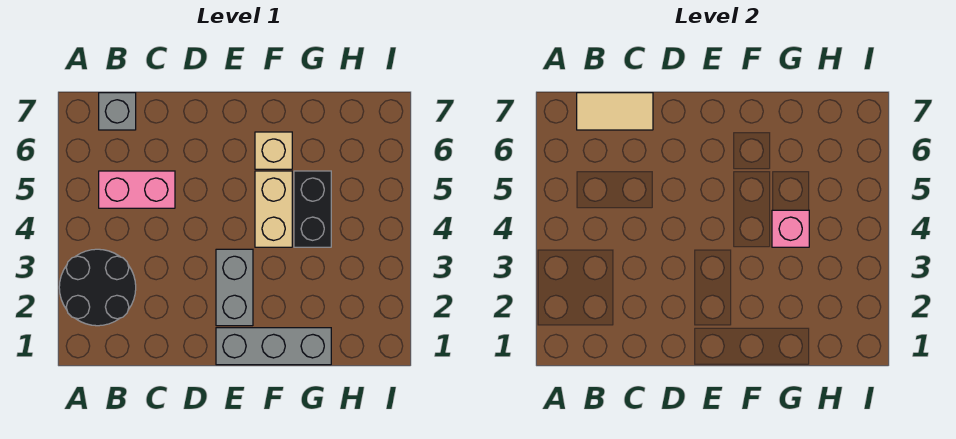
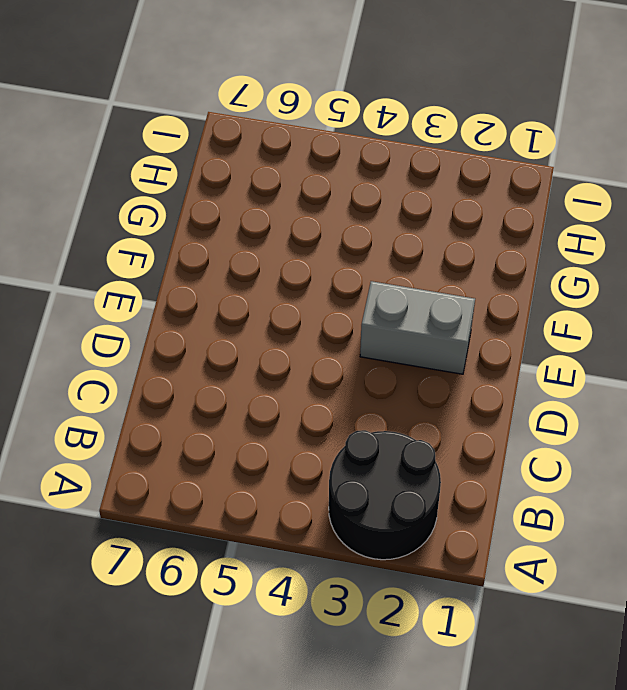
none -> pink 1x2 brick [99,171,175,208]
none -> grey 1x1 brick [99,93,136,130]

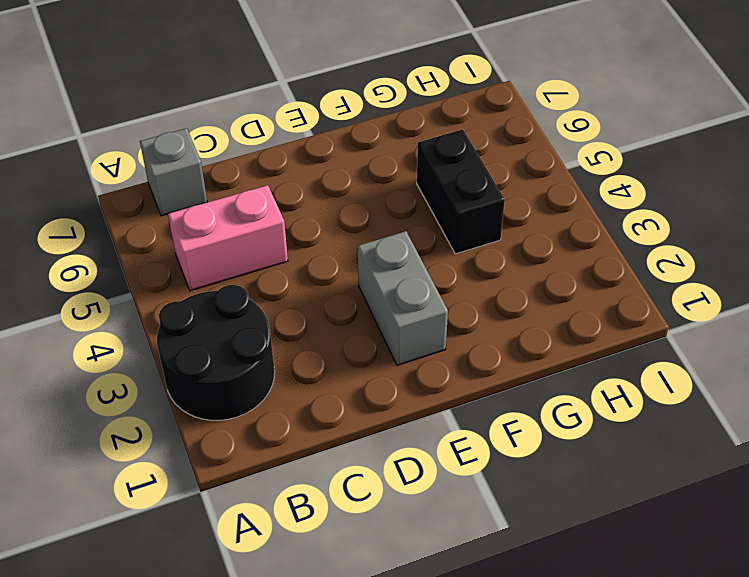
none -> grey 1x3 brick [216,328,331,365]
none -> tan 1x2 brick [255,171,292,247]

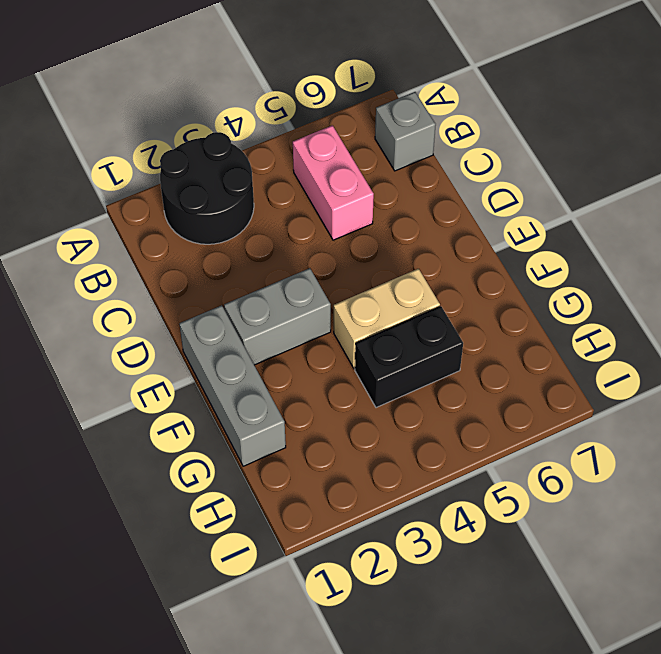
none -> tan 1x1 brick [255,132,292,169]
none -> tan 1x2 tile [577,93,653,130]

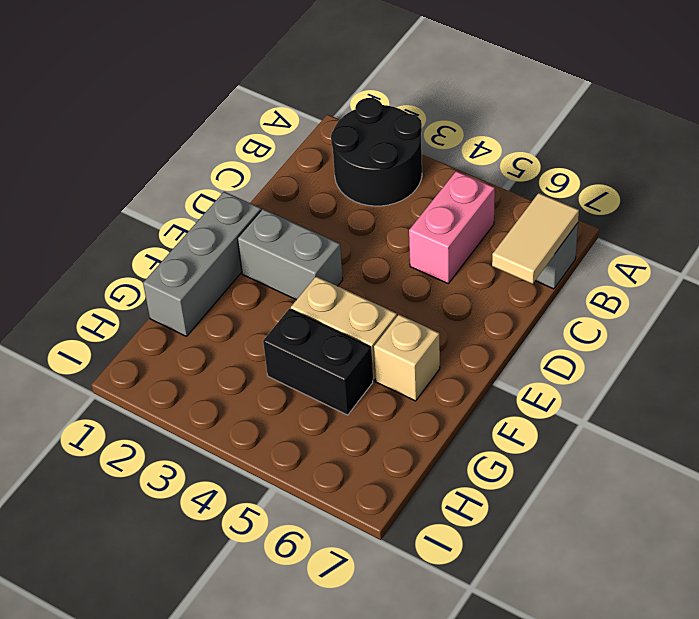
none -> pink 1x1 brick [772,210,809,247]

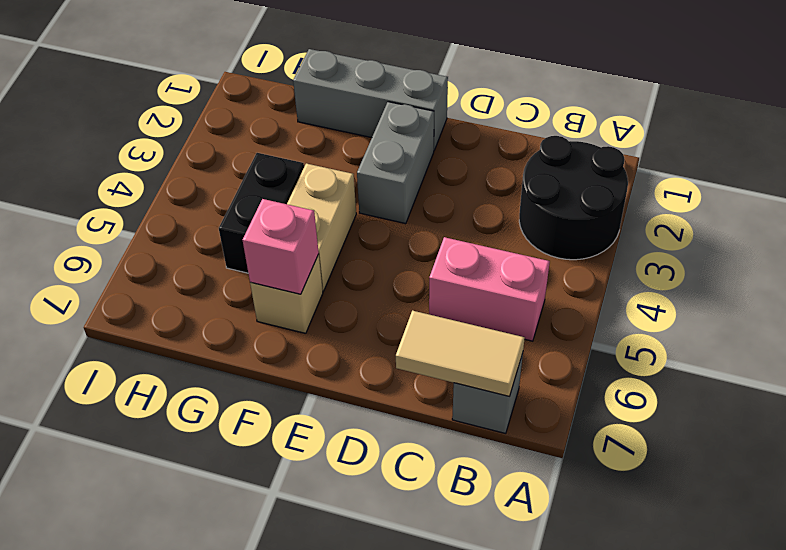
pink 1x1 brick [243,199,319,294] -> pink 1x1 brick moved to [772,210,809,247]

